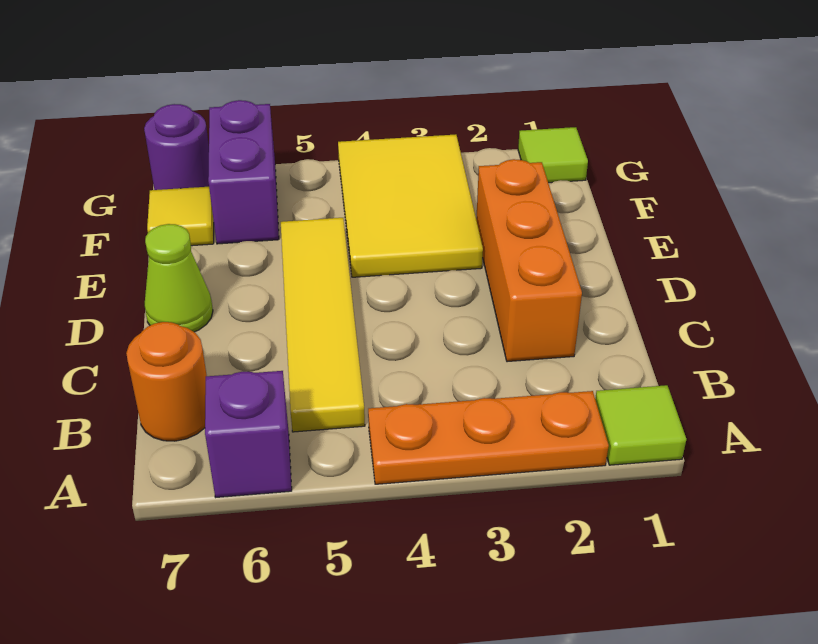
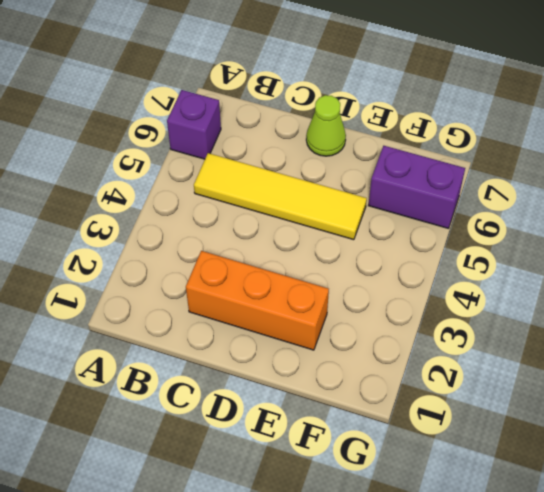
none -> lime 1x1 tile [595,385,686,465]
none -> orange 1x3 plate [368,391,609,484]
none -> orange 1x1 round brick [126,322,207,441]

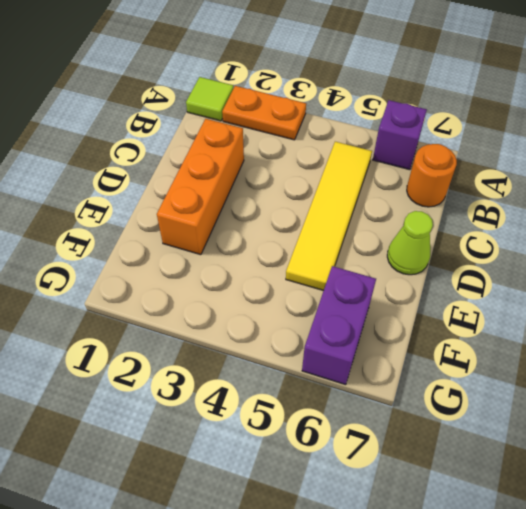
orange 1x2 plate [222,86,306,140] -> orange 1x3 plate [368,391,609,484]
none -> yellow 2x3 tile [338,134,483,277]
none -> yellow 1x1 tile [147,187,214,246]
none -> lime 1x1 tile [518,127,588,183]

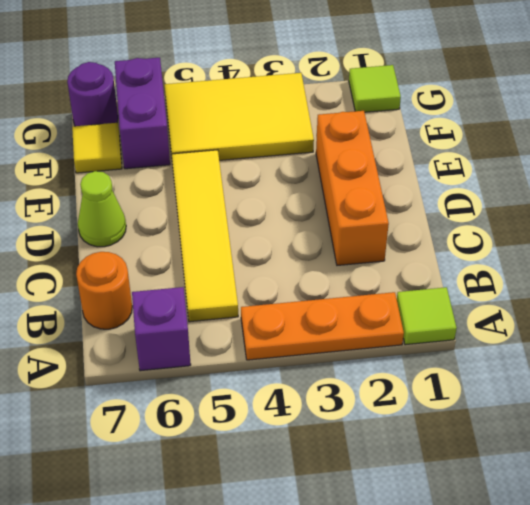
yellow 2x3 tile [165,73,314,160] -> yellow 2x3 tile turned to [338,134,483,277]

